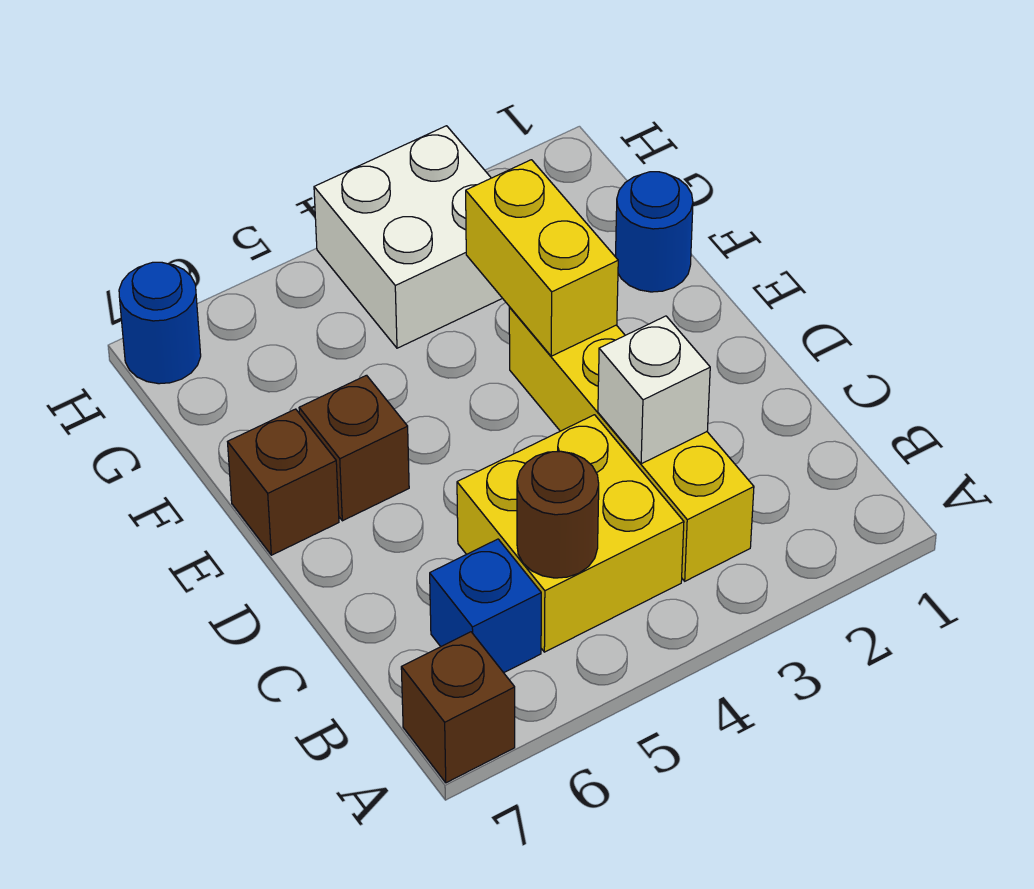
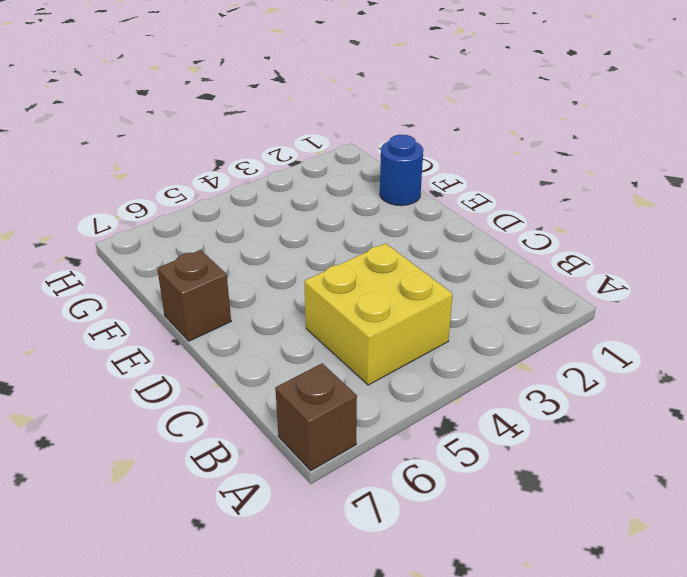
none -> yellow 1x4 brick [509,308,754,581]
none -> blue 1x1 brick [430,539,541,673]
none -> brown 1x1 brick [299,375,409,521]

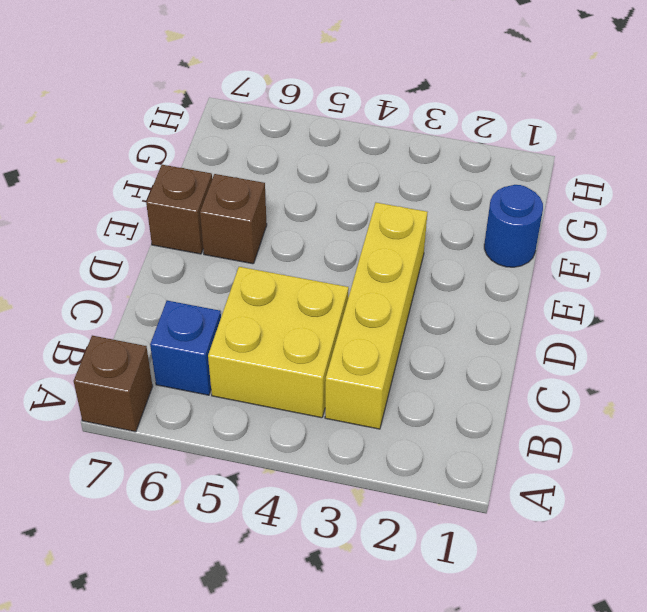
none -> white 2x2 brick [314,126,502,348]
none -> blue 1x1 round brick [119,262,201,384]
none -> brown 1x1 round brick [517,451,599,578]

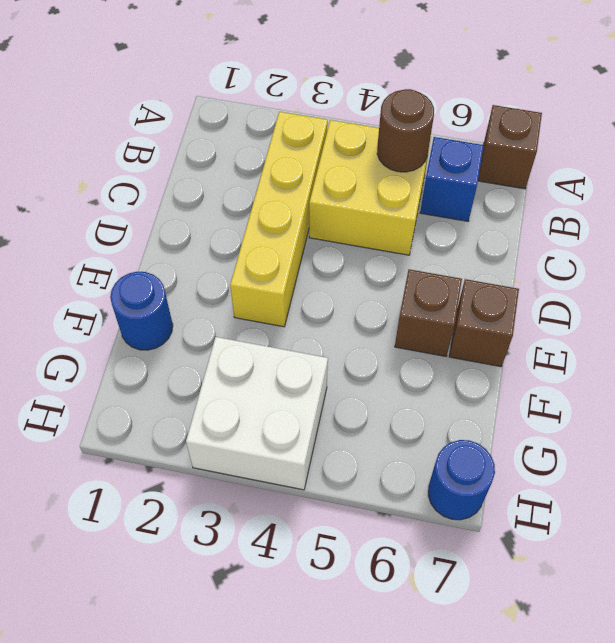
none -> white 1x1 brick [598,316,710,464]
none -> yellow 1x2 brick [466,160,618,356]

